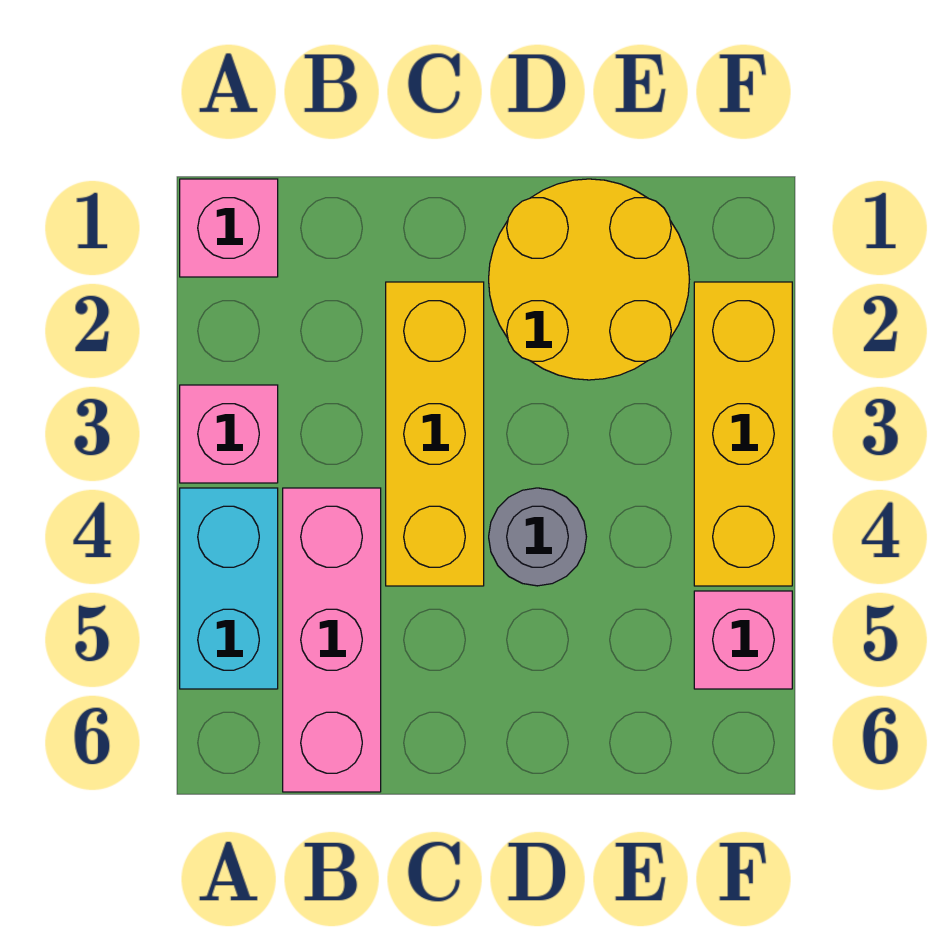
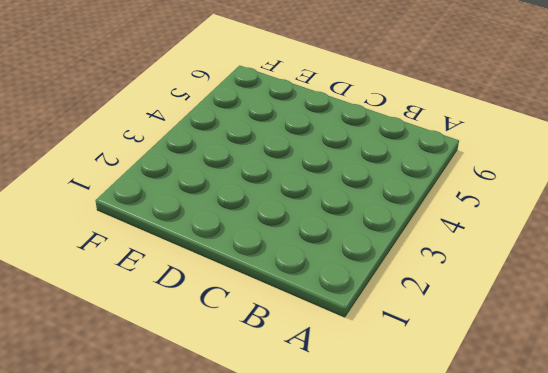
none -> pink 1x1 brick [180,179,278,277]
none -> pink 1x1 brick [180,385,278,483]

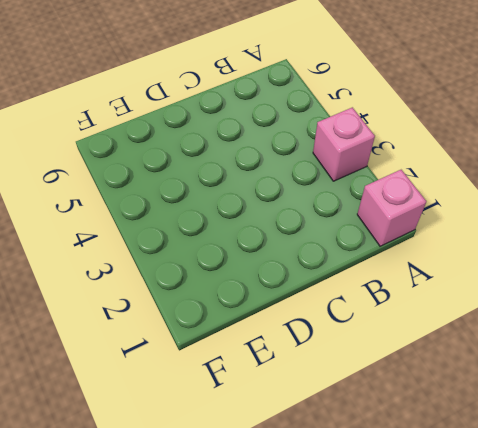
none -> cyan 1x2 brick [180,488,278,689]
none -> pink 1x3 brick [283,488,381,792]

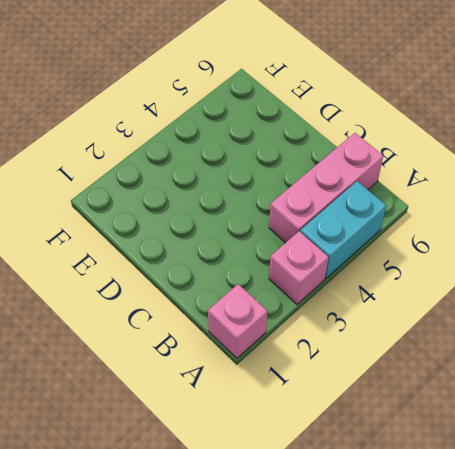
none -> yellow 1x3 brick [386,282,484,586]
none -> yellow 2x2 round brick [489,179,689,380]

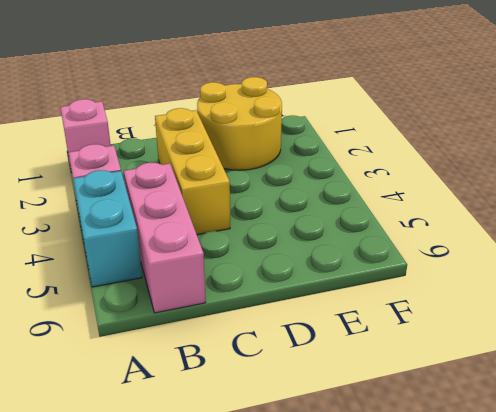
none -> grey 1x1 round brick [489,488,586,586]
none -> yellow 1x3 brick [694,282,792,586]

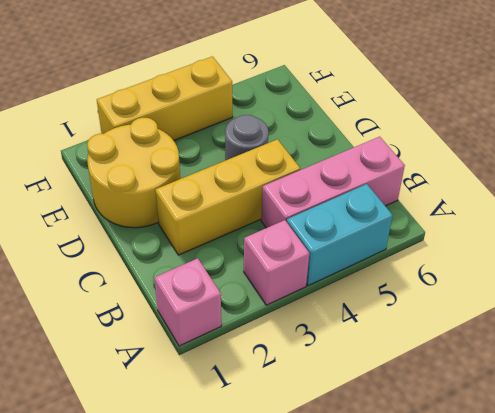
none -> pink 1x1 brick [694,591,792,689]

